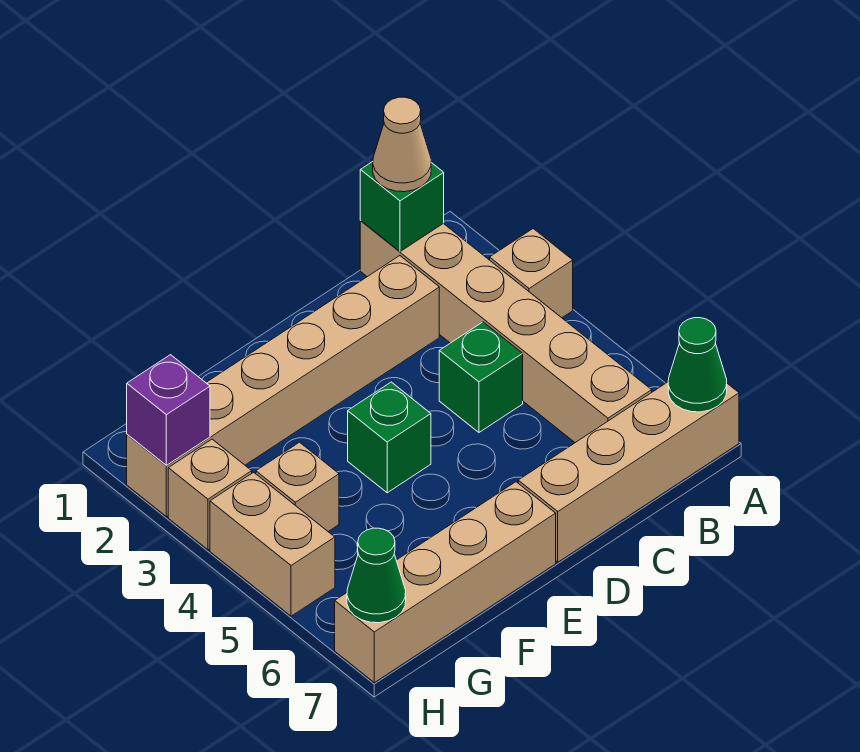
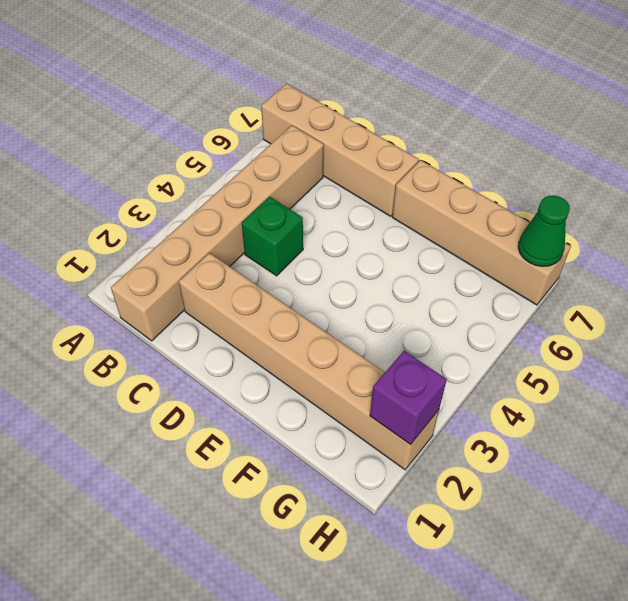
none -> tan 1x1 brick [490,229,573,318]
none -> green 1x1 brick [348,382,431,493]
none -> tan 1x1 brick [256,442,339,531]

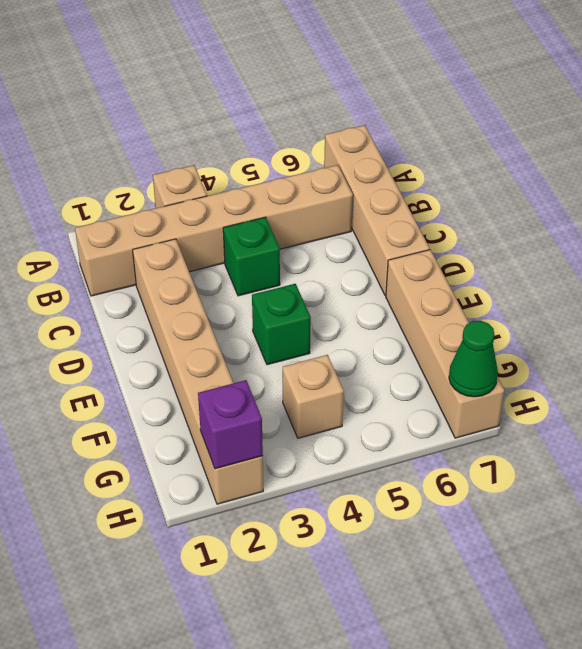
none -> tan 1x1 brick [168,439,252,550]
none -> tan 1x2 brick [210,472,335,616]
none -> green 1x1 cone [668,318,727,412]

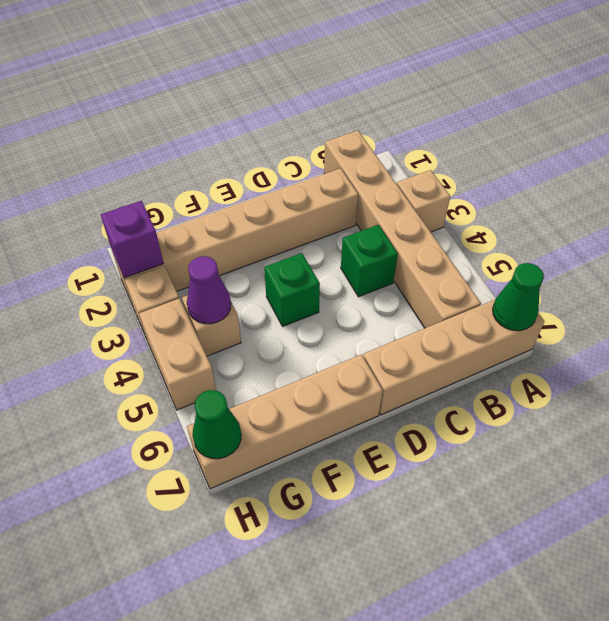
purple 1x1 cone [187,256,231,324] -> none
none -> green 1x1 brick [360,162,444,252]
none -> tan 1x1 cone [373,97,431,192]

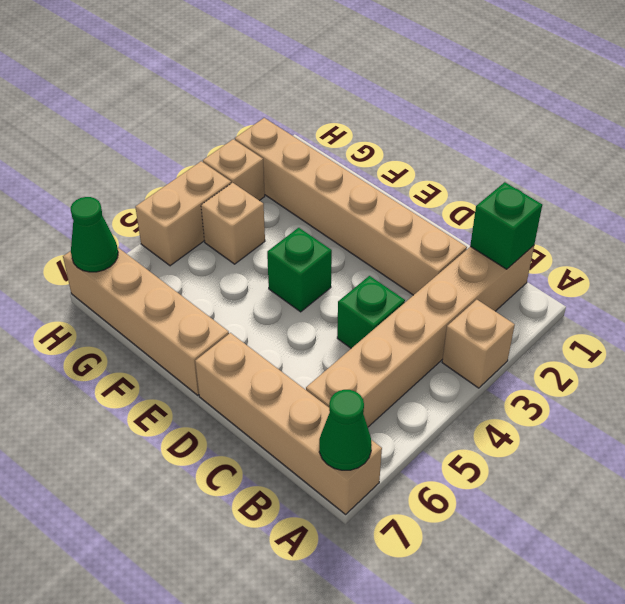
none -> purple 1x1 brick [127,355,210,465]
none -> tan 1x1 cone [373,97,431,192]

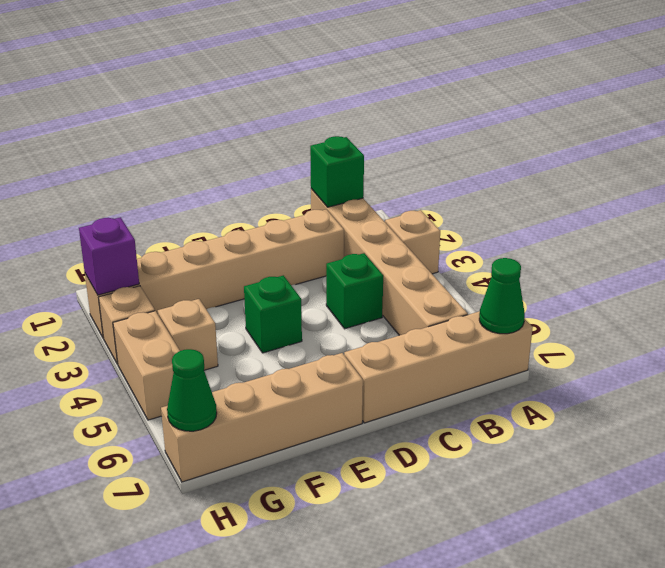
none -> tan 1x1 cone [373,97,431,192]

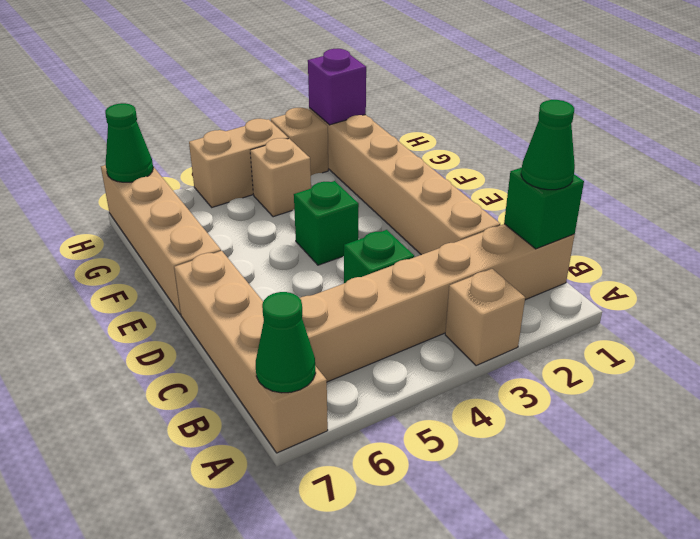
green 1x1 cone [521,100,575,190] -> tan 1x1 cone [373,97,431,192]

